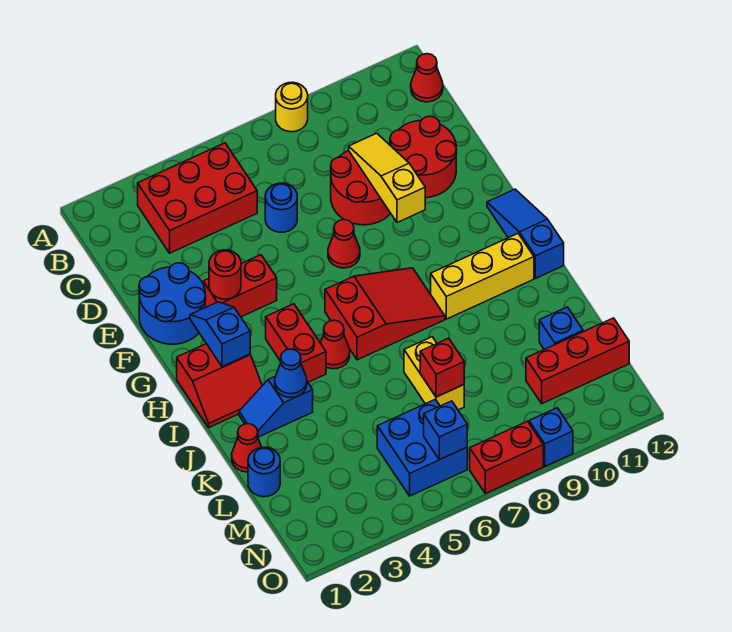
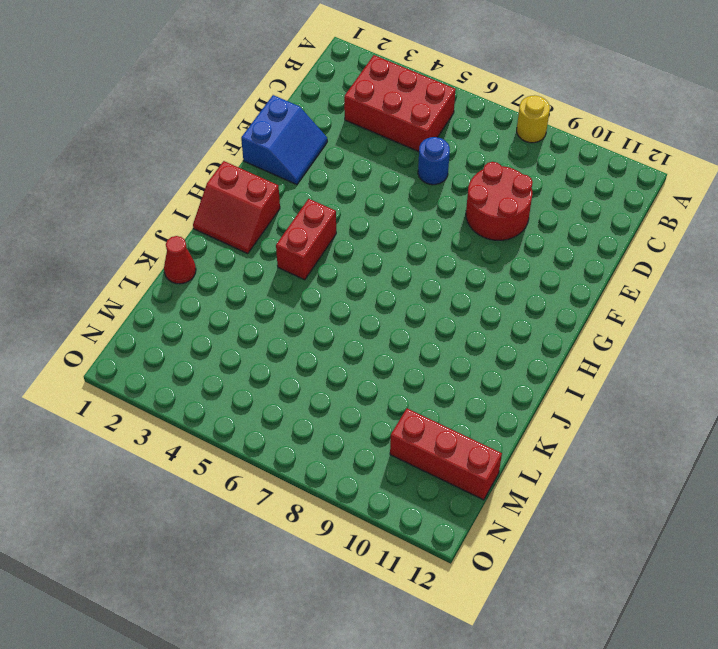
blue 2x2 slope [241,95,327,185] -> blue 2x2 round brick [139,263,206,344]
none -> red 1x1 cone [411,54,443,102]
none -> red 2x2 round brick [390,116,457,198]
none -> red 1x2 brick [203,255,277,317]
none -> red 1x1 cone [328,220,360,268]

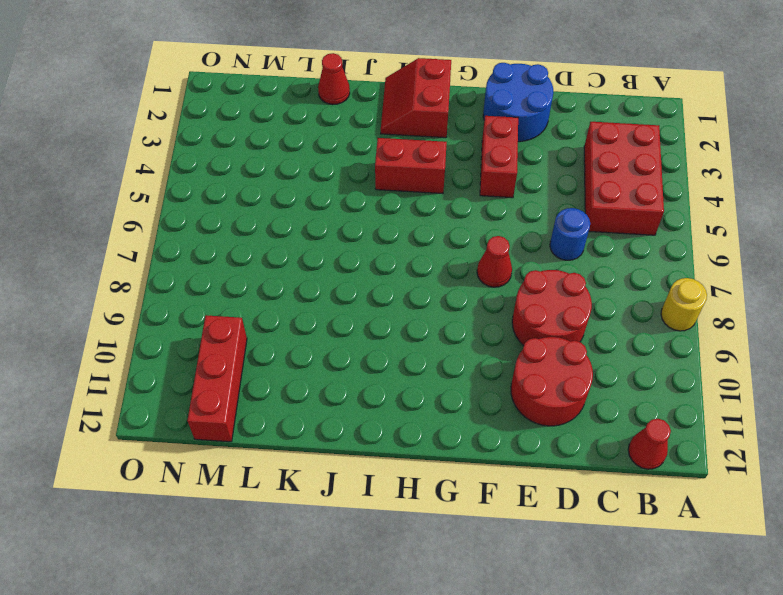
none -> blue 1x3 slope [487,189,564,278]
none -> red 2x3 slope [325,268,445,360]
none -> red 1x1 cone [320,320,350,369]
none -> yellow 1x3 brick [431,234,534,319]

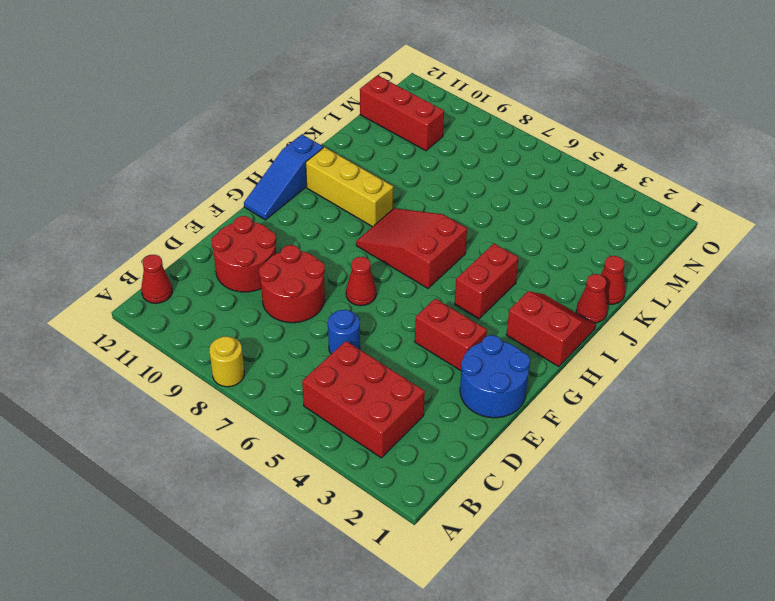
red 1x1 cone [576,274,608,323] -> red 1x1 cone moved to [320,320,350,369]
none -> blue 1x2 slope [239,376,313,437]
none -> yellow 1x2 brick [404,337,464,410]
none -> blue 1x1 round brick [248,447,280,497]
none -> blue 1x1 brick [539,307,583,349]

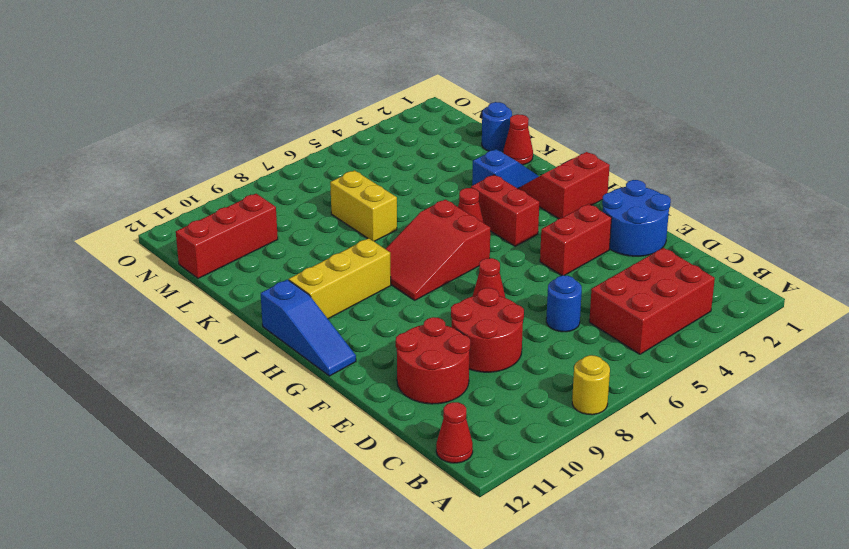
none -> blue 1x1 brick [539,307,583,349]
none -> blue 2x2 brick [377,399,467,496]
none -> red 1x2 brick [470,421,543,494]
none -> blue 1x1 brick [529,408,573,466]

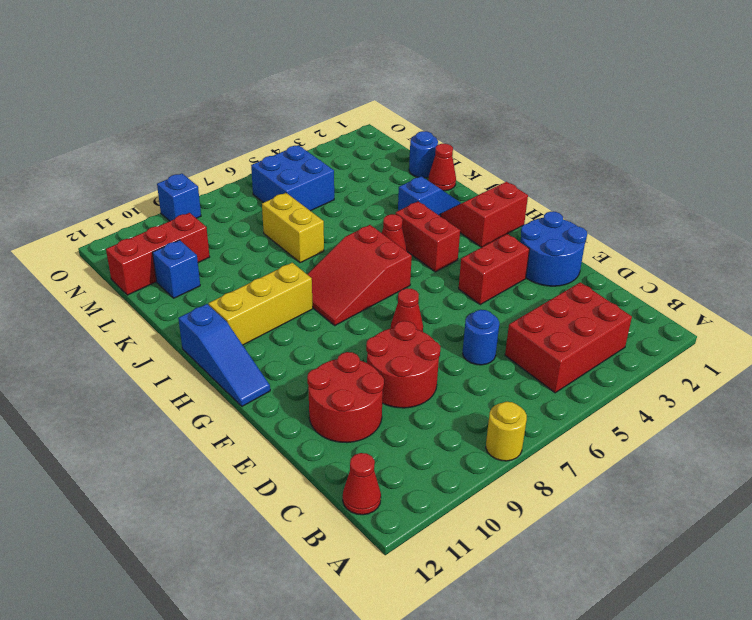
none -> red 1x2 brick [470,421,543,494]
none -> yellow 1x3 slope [349,133,425,223]
none -> red 1x1 round brick [209,250,241,299]
none -> blue 1x2 slope [190,302,250,367]

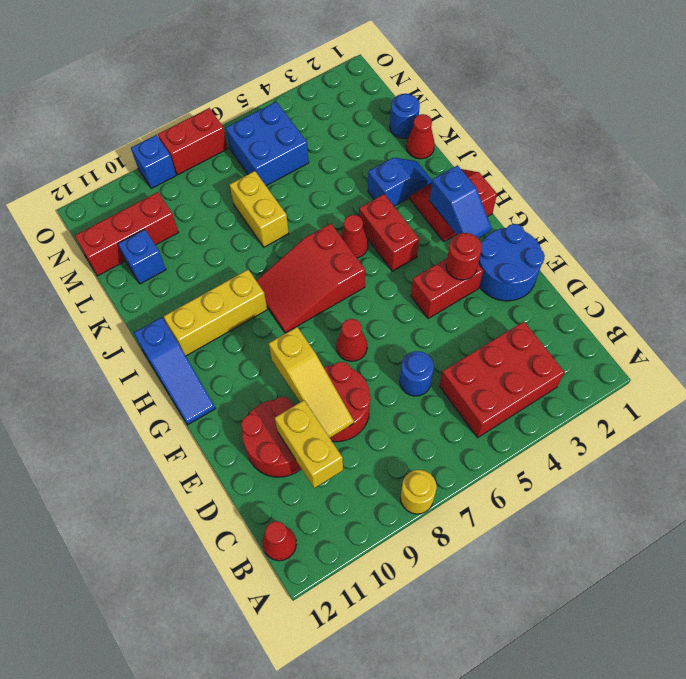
yellow 1x2 brick [275,400,343,488] -> none
none -> blue 1x1 cone [275,349,307,397]
none -> red 1x1 brick [420,338,464,397]
none -> blue 1x1 brick [424,401,467,460]

